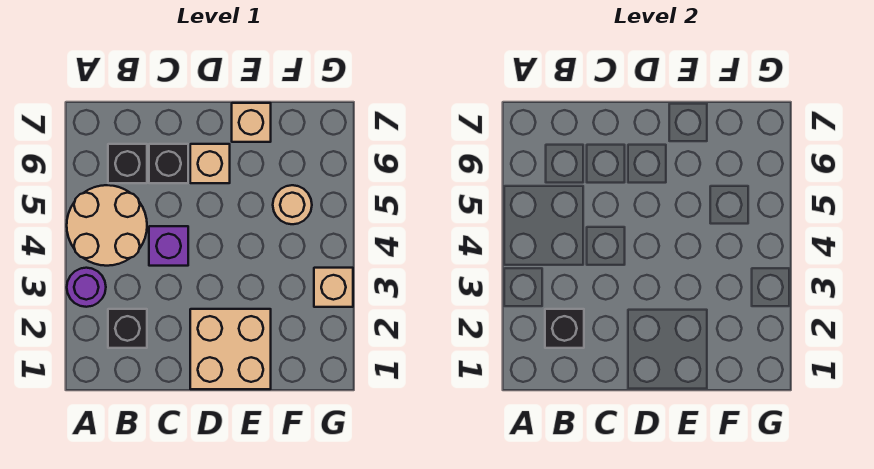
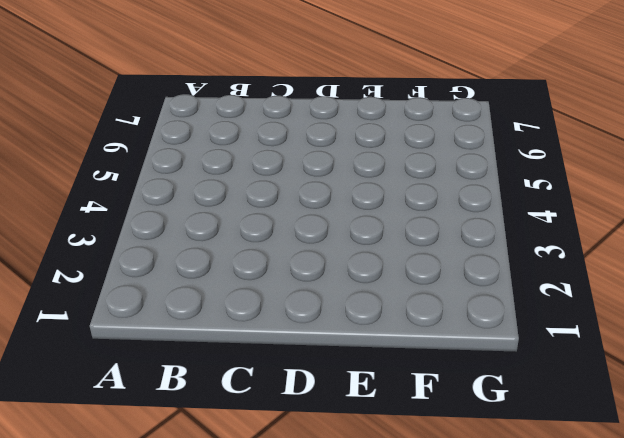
none -> purple 1x1 round brick [67,268,106,307]
none -> tan 2x2 round brick [67,185,147,266]
none -> black 1x1 brick [108,309,147,348]

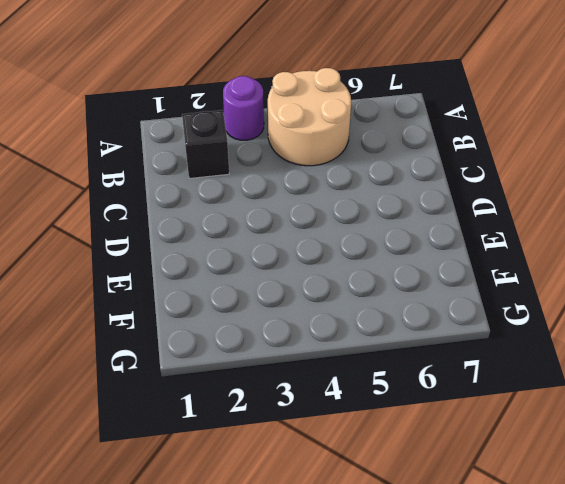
none -> black 1x1 brick [108,144,147,183]
none -> purple 1x1 brick [149,226,188,266]
none -> black 1x1 brick [149,144,188,183]

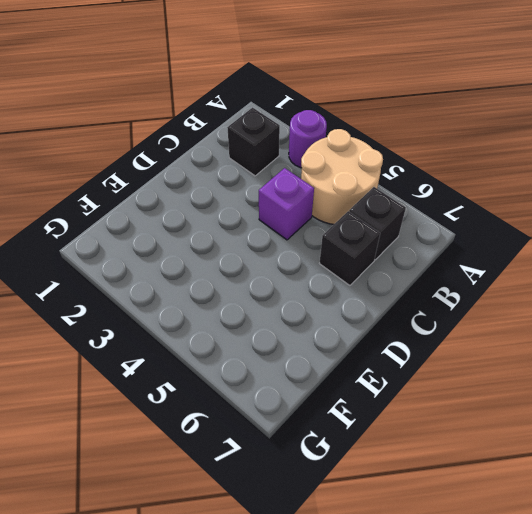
none -> tan 2x2 brick [190,309,271,389]
none -> tan 1x1 brick [190,144,230,183]
none -> tan 1x1 brick [232,103,271,142]

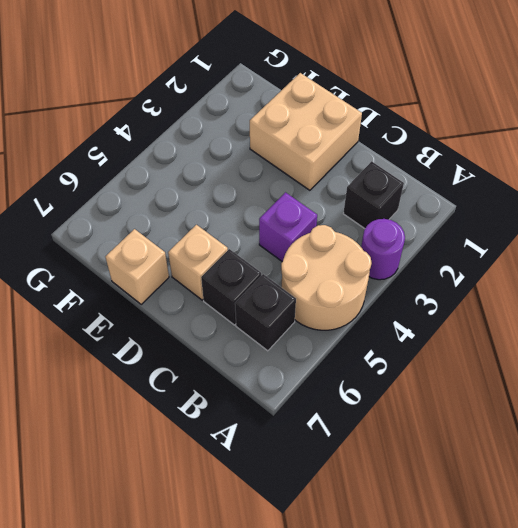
none -> tan 1x1 round brick [273,185,312,224]
none -> tan 1x1 brick [314,268,353,307]
none -> black 1x1 brick [545,309,584,348]

